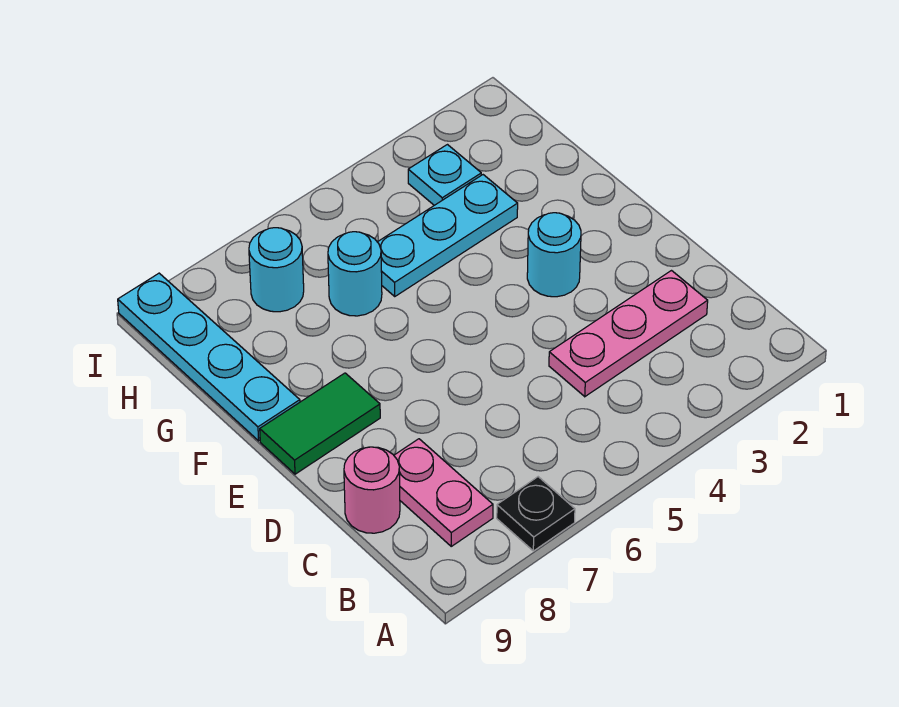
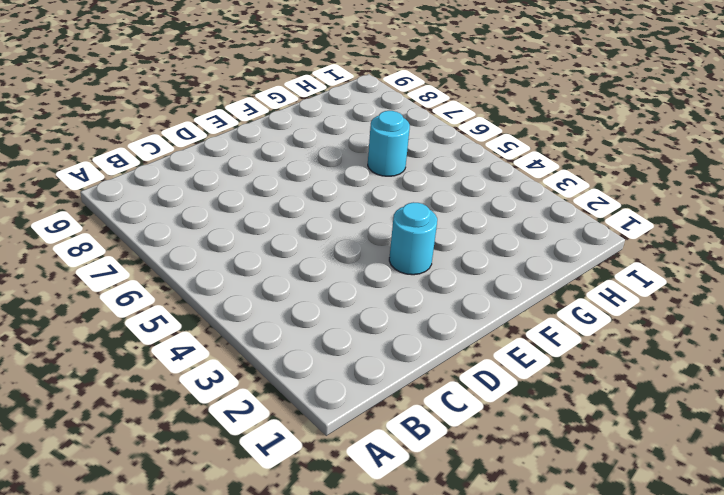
none -> black 1x1 plate [497,477,575,551]
none -> pink 1x2 plate [394,439,493,546]

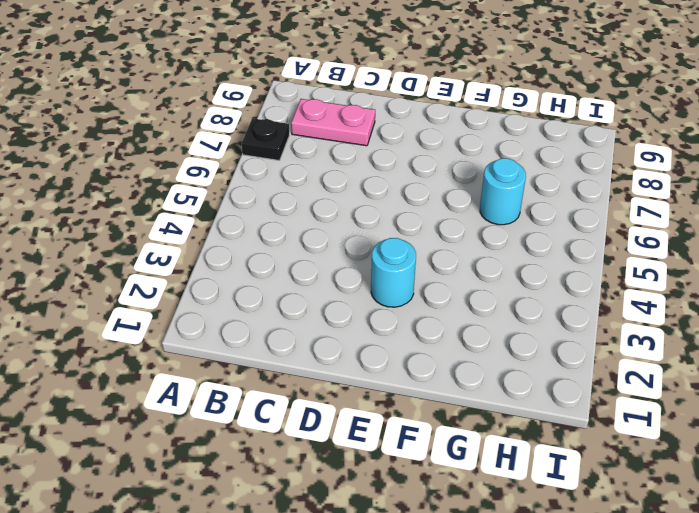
none -> pink 1x3 plate [549,271,708,397]
none -> pink 1x1 round brick [344,447,400,533]

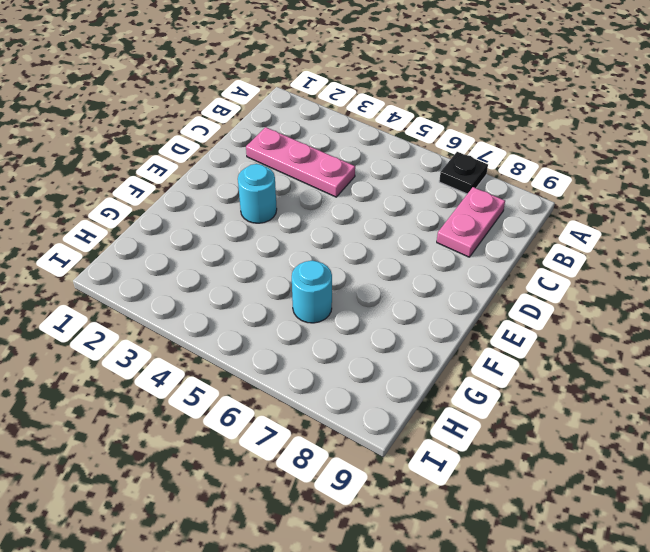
none -> pink 1x1 round brick [344,447,400,533]
none -> green 1x2 tile [260,373,380,474]

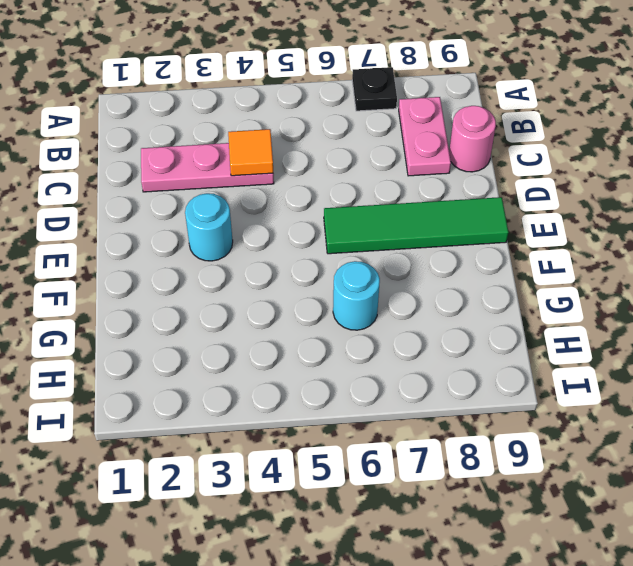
orange 1x1 tile [228,129,273,176] -> none
green 1x4 tile [324,197,508,254] -> green 1x2 tile [260,373,380,474]
none -> cyan 1x4 plate [118,273,300,441]
none -> cyan 1x3 plate [378,175,518,296]

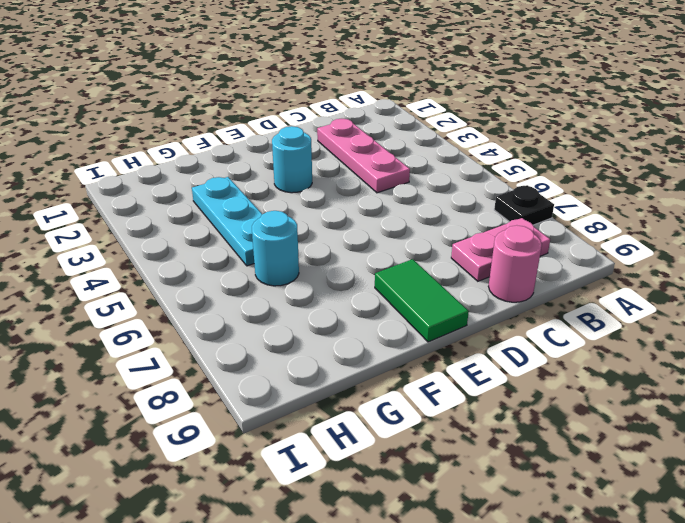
none -> cyan 1x4 plate [118,273,300,441]
none -> cyan 1x1 plate [408,145,481,205]

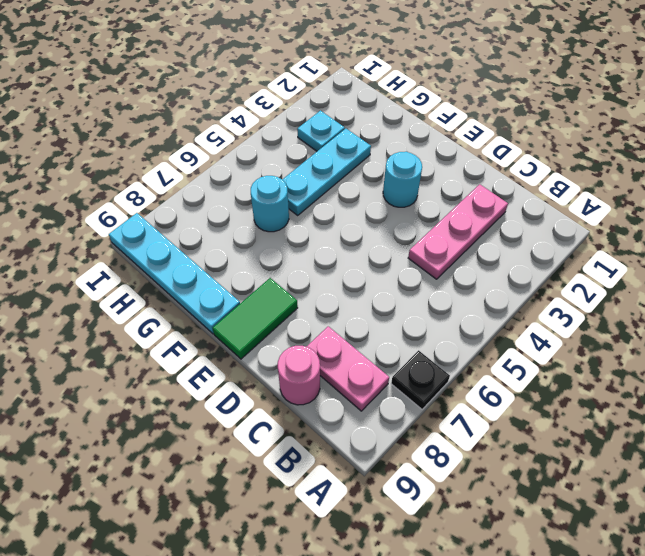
none -> cyan 1x1 round brick [249,228,304,312]

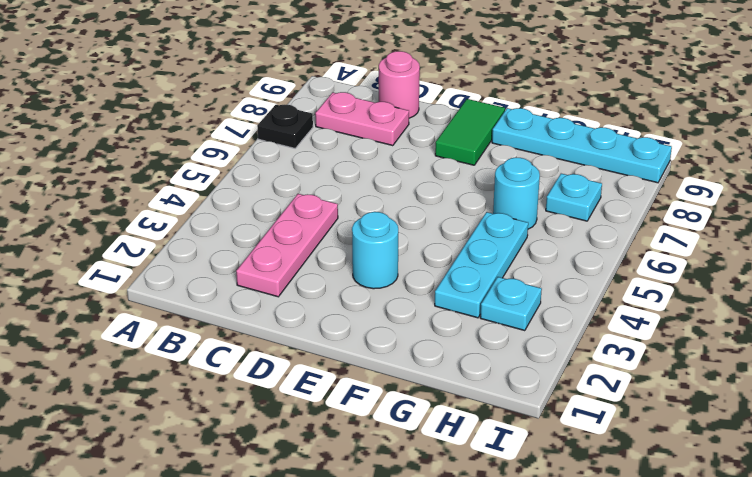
cyan 1x1 plate [546,174,602,221] -> cyan 1x1 round brick [249,228,304,312]

